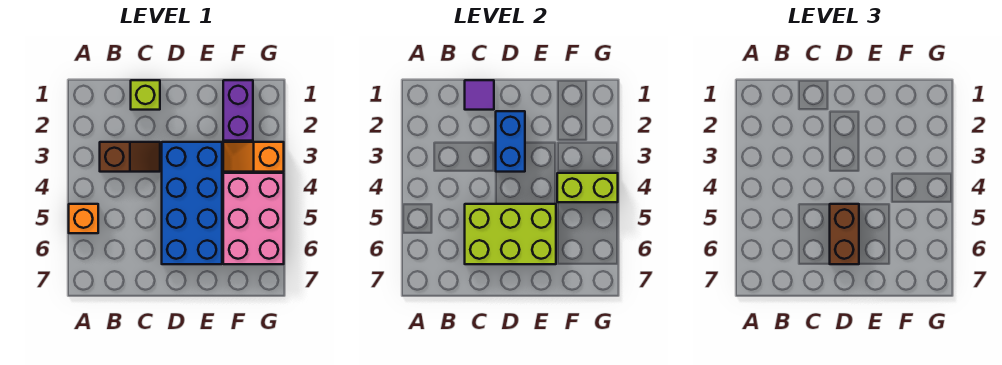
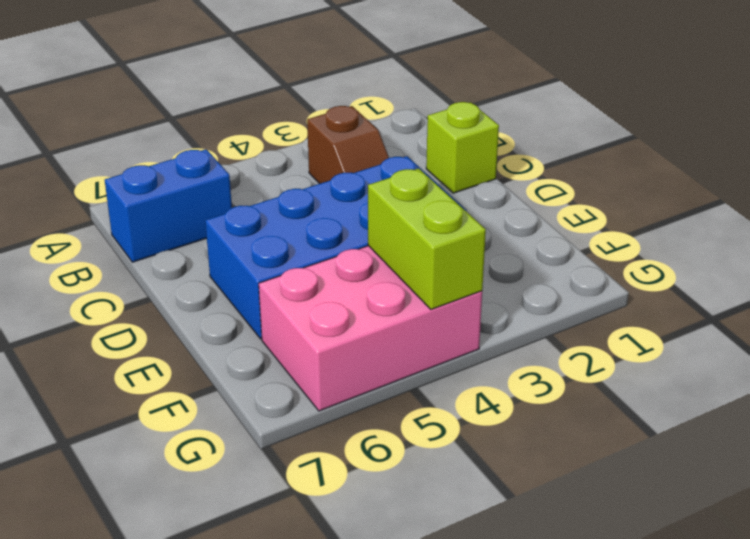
blue 1x2 brick [105,149,232,262] -> blue 1x2 brick moved to [496,111,525,172]
none -> orange 1x1 brick [69,204,98,233]
none -> purple 1x2 brick [223,80,253,141]
none -> orange 1x2 slope [223,142,284,172]

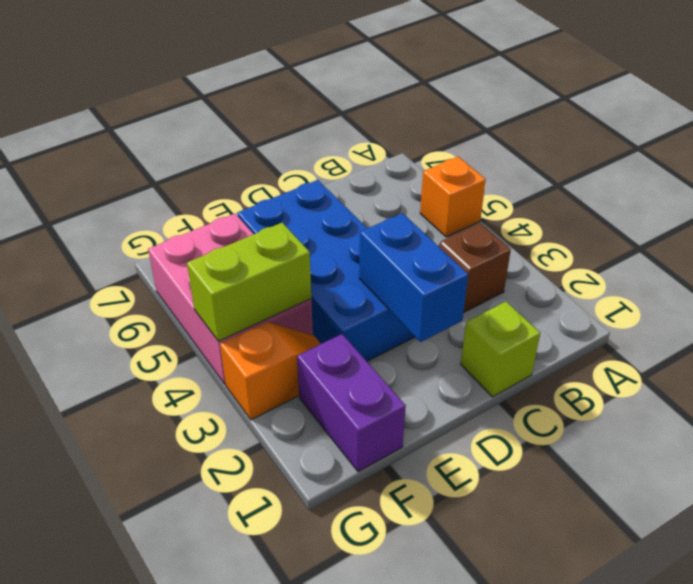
none -> purple 1x1 tile [465,80,494,110]
none -> lime 2x3 brick [465,204,556,264]
none -> brown 1x2 brick [830,204,859,264]

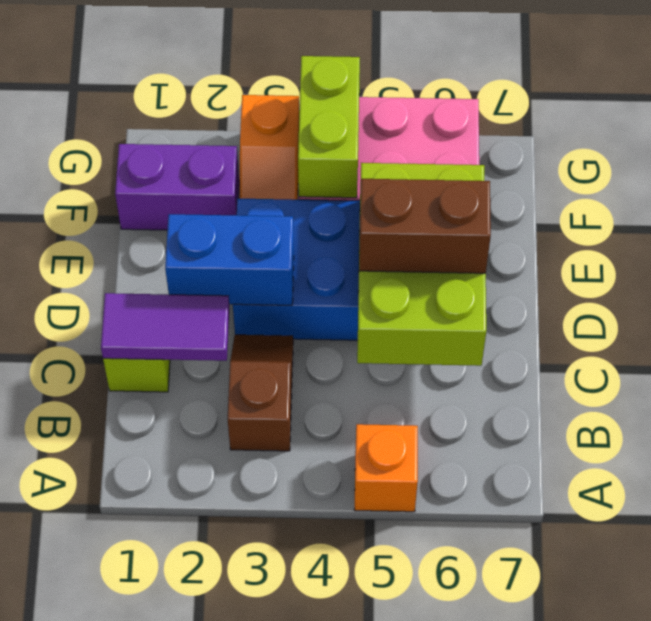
purple 1x2 tile [101,293,229,361] -> purple 1x1 tile [465,80,494,110]

